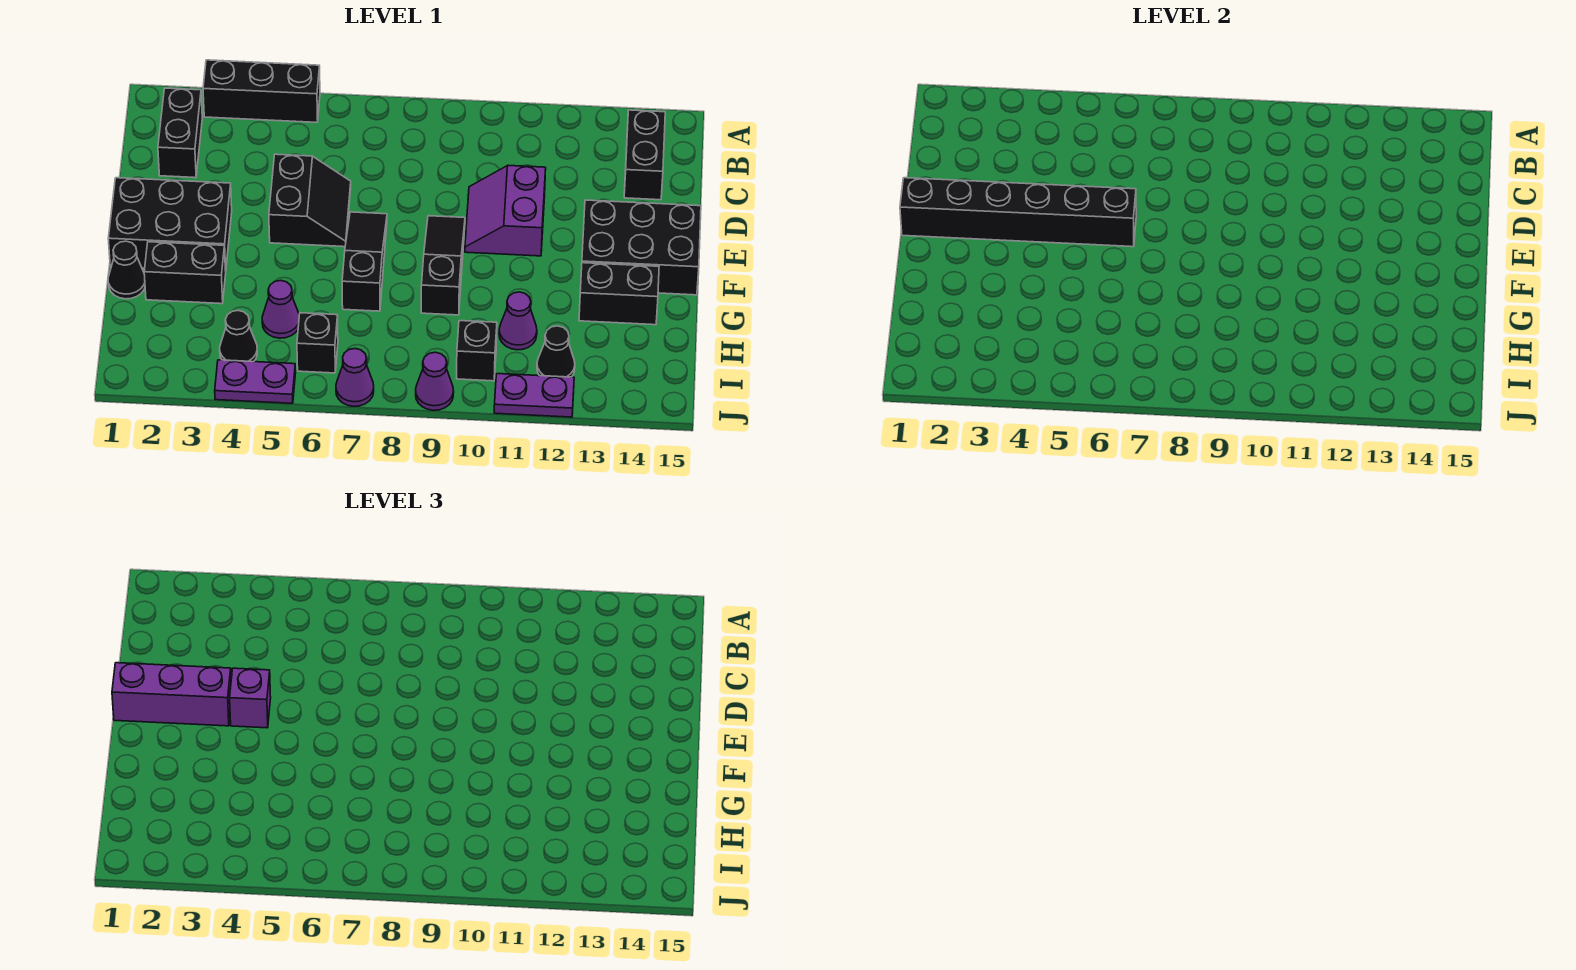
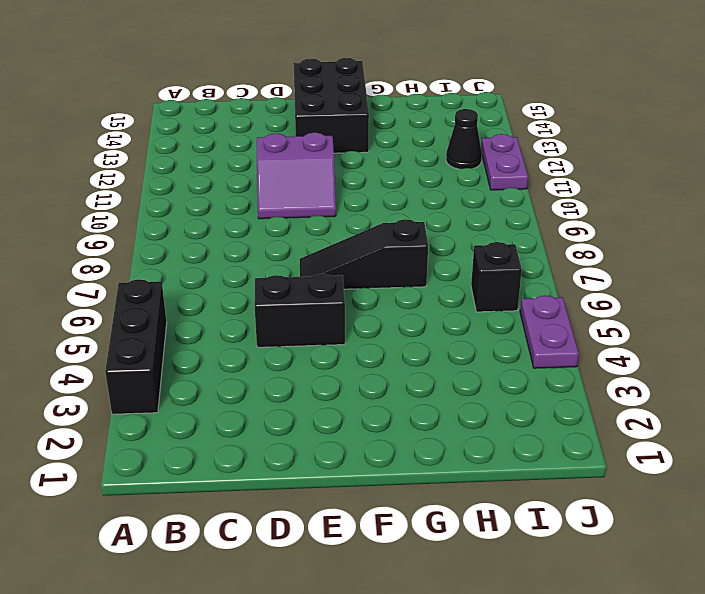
none -> black 1x2 brick [158,88,202,178]
none -> black 1x2 brick [624,110,665,200]
none -> black 2x3 brick [108,178,232,271]

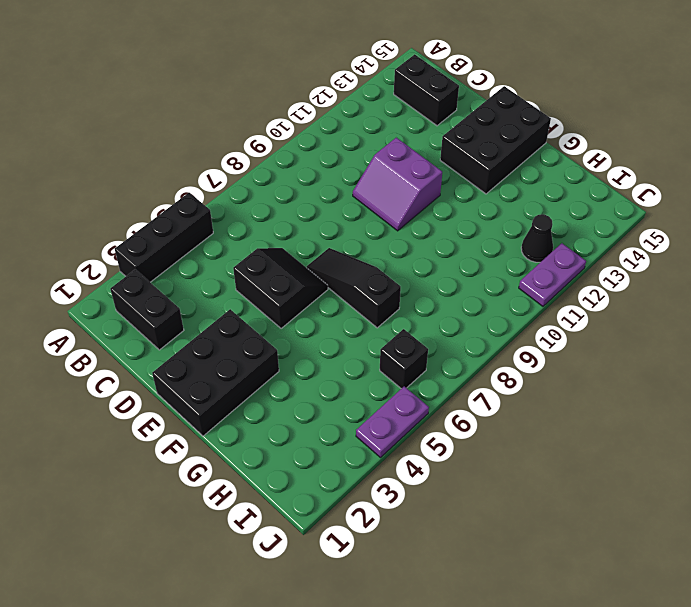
none -> black 1x3 slope [421,216,465,315]
none -> black 1x1 cone [108,241,145,299]
none -> black 1x2 brick [144,242,226,304]

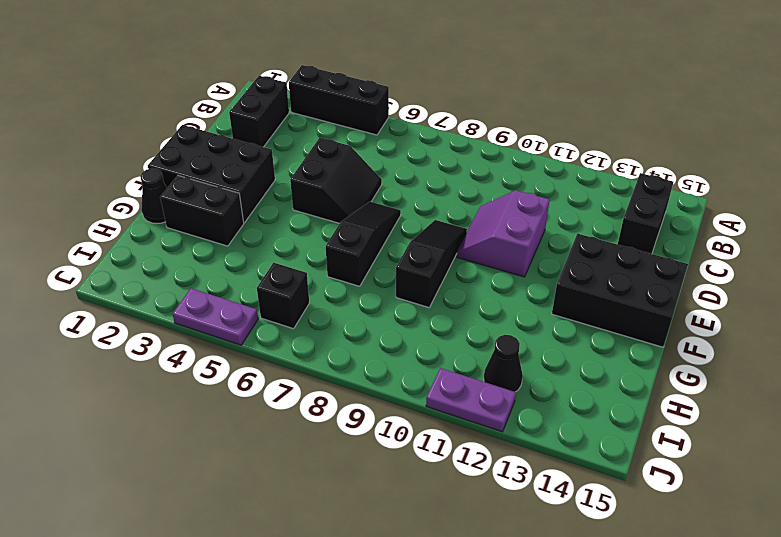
none -> black 1x2 brick [579,263,659,325]
none -> purple 1x1 cone [262,281,299,338]
none -> purple 1x1 cone [499,292,537,350]

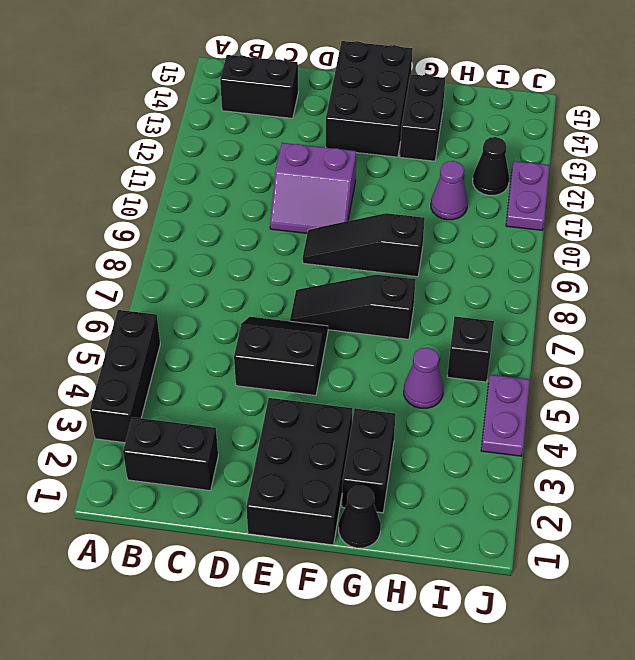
none -> black 1x1 cone [220,310,257,362]
none -> black 1x1 brick [457,321,497,381]
none -> purple 1x1 cone [336,349,374,406]

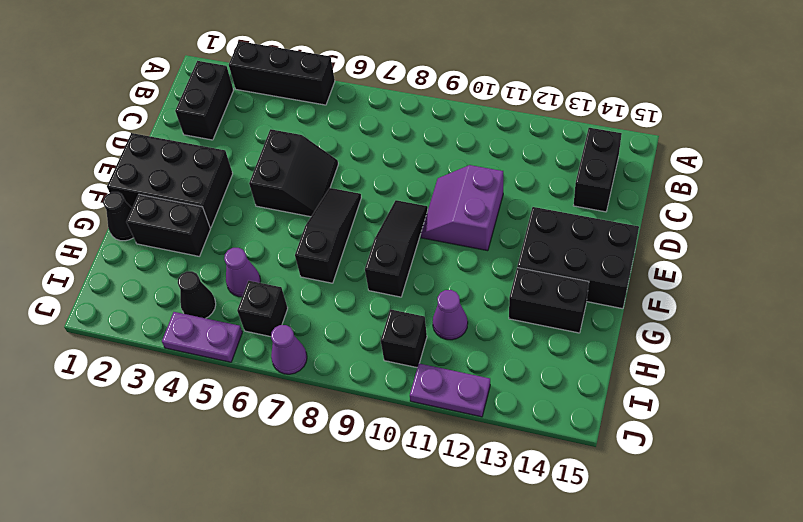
none -> black 1x1 cone [537,326,575,377]
none -> purple 1x1 cone [416,352,454,410]
none -> black 1x6 brick [900,178,1136,247]

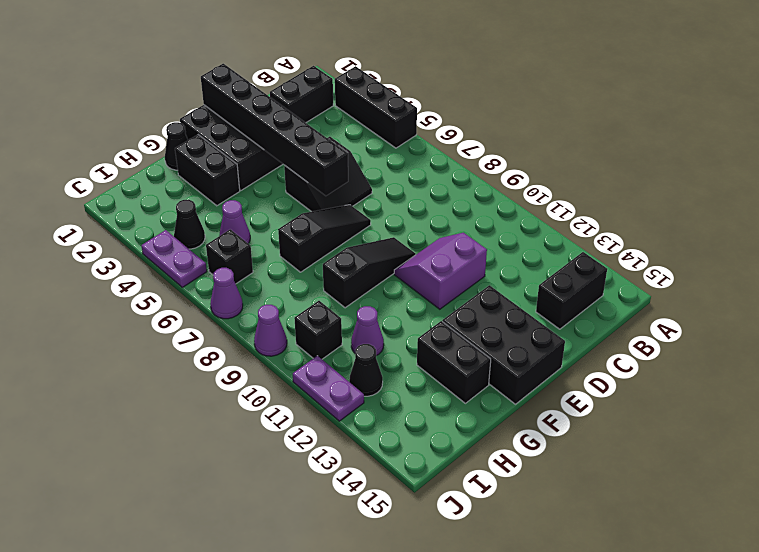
none -> purple 1x3 brick [112,663,231,726]
none -> purple 1x1 brick [230,668,271,728]

